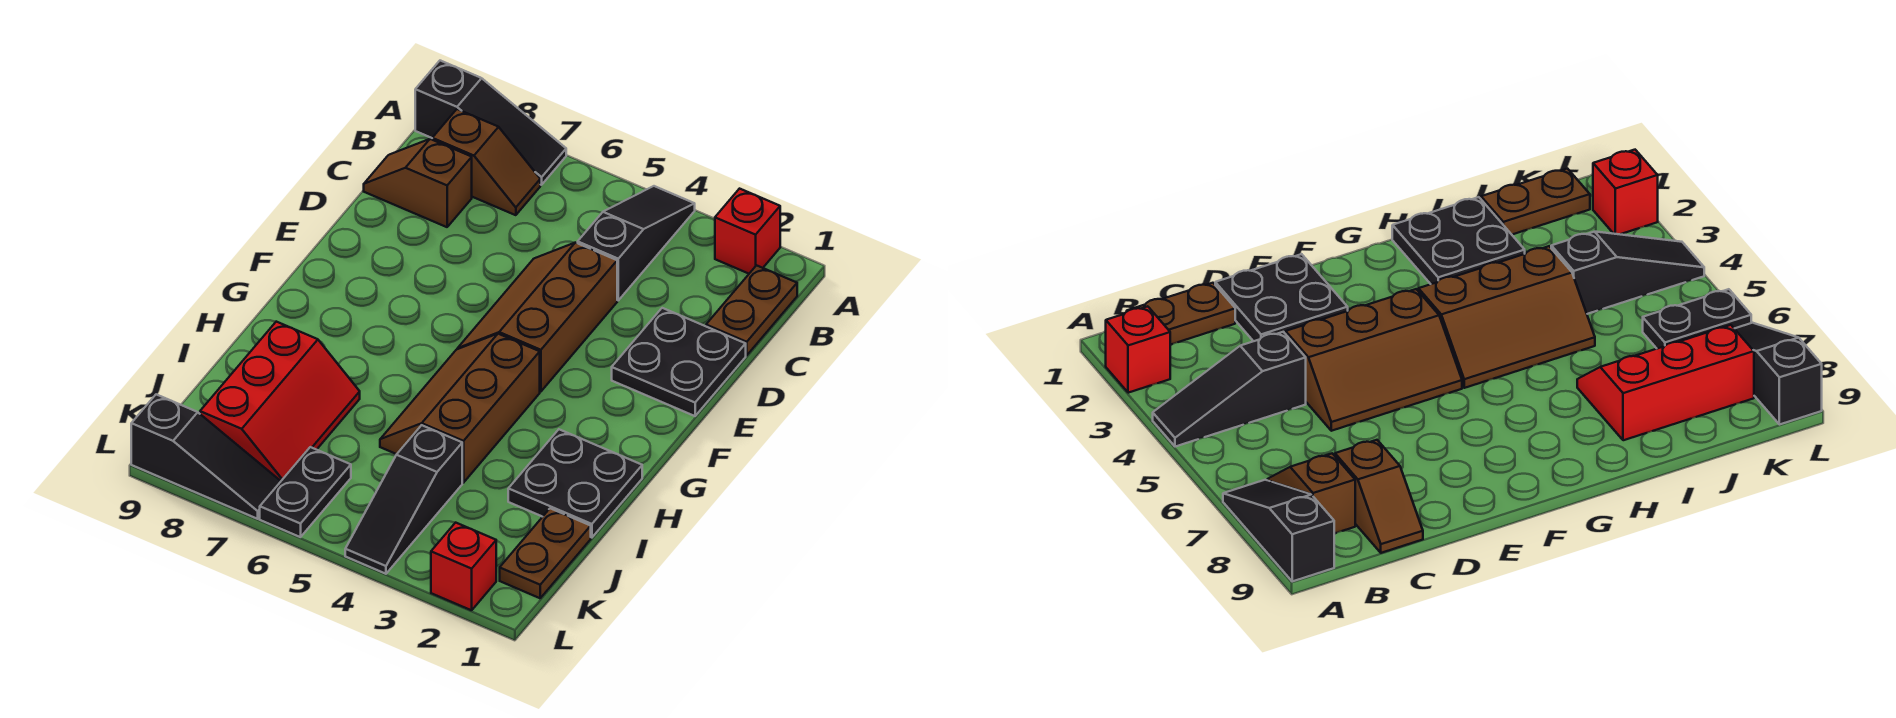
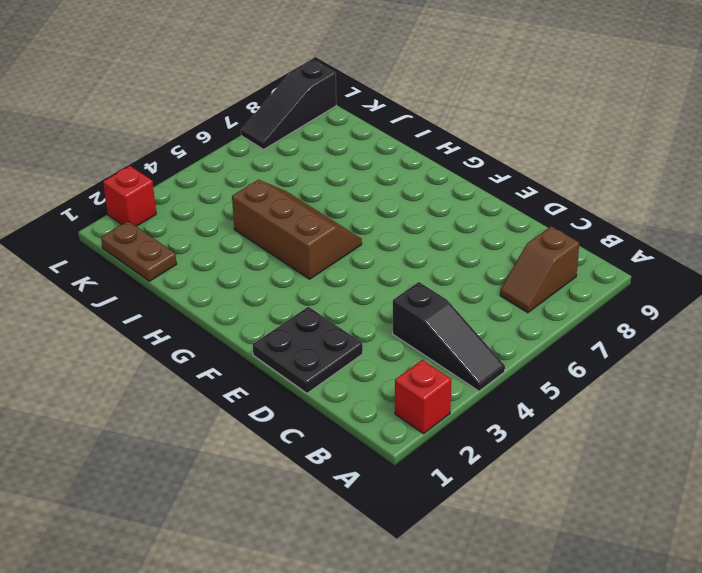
none -> black 1x3 slope [415,61,566,185]
none -> brown 1x2 plate [706,265,797,355]
none -> brown 1x2 slope [364,139,472,227]

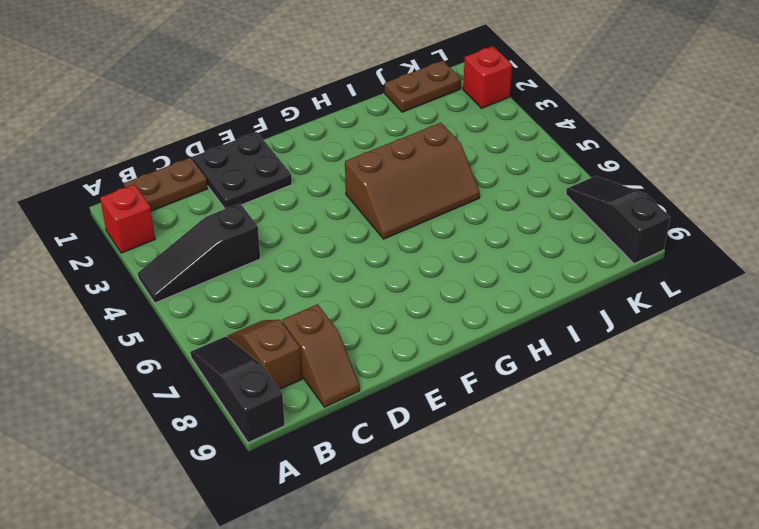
none -> brown 2x3 slope [457,243,617,392]
none -> black 2x2 plate [508,429,642,538]
none -> red 2x3 slope [200,322,360,481]

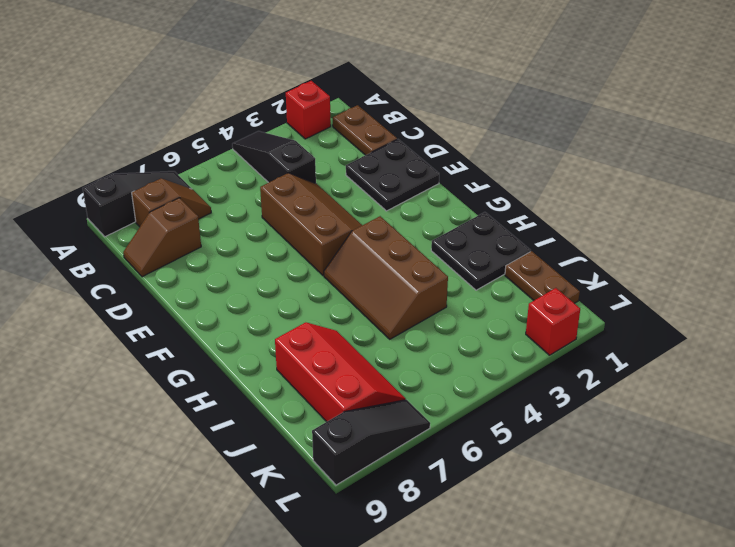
brown 2x3 slope [260,173,362,276] -> brown 2x3 slope turned to [457,243,617,392]
none -> black 1x3 slope [345,425,462,574]
none -> black 1x2 plate [260,447,351,537]

